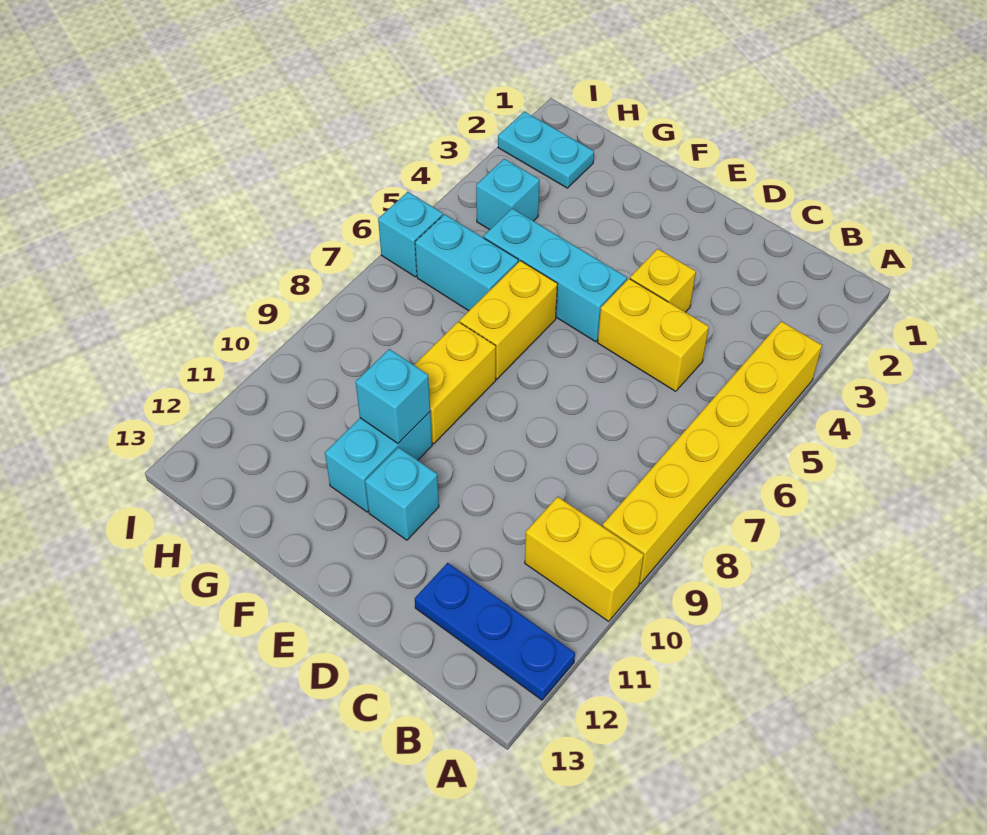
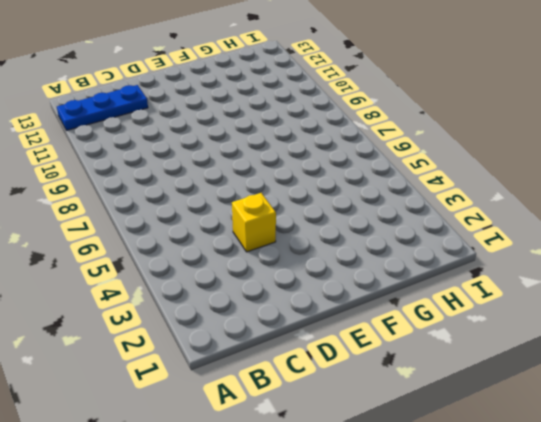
none -> yellow 1x6 brick [603,321,822,584]
none -> yellow 1x2 brick [525,497,644,621]
none -> yellow 1x2 brick [598,279,709,391]

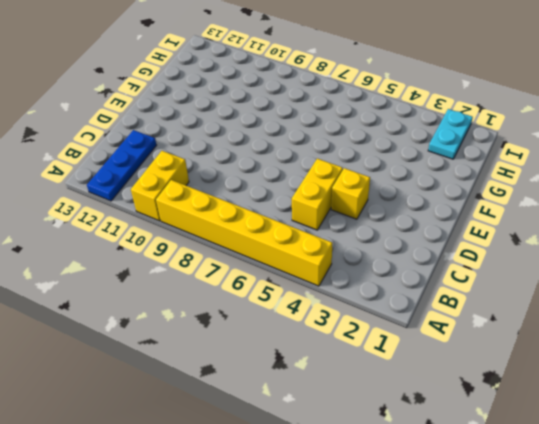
none -> cyan 1x3 brick [483,209,627,342]
none -> cyan 1x1 brick [365,447,439,540]
none -> yellow 1x2 brick [460,261,557,379]

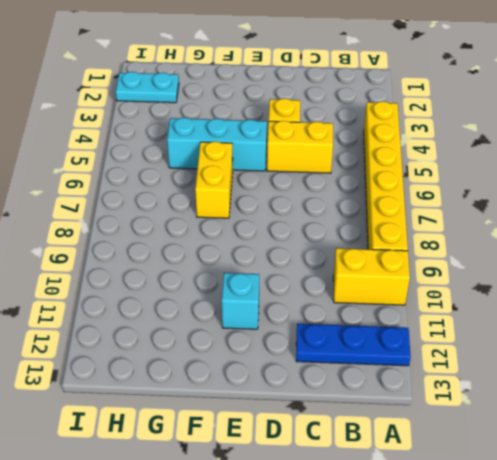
none -> yellow 1x2 brick [414,322,496,444]
none -> cyan 1x2 brick [325,412,432,512]
none -> cyan 1x2 brick [415,214,518,311]

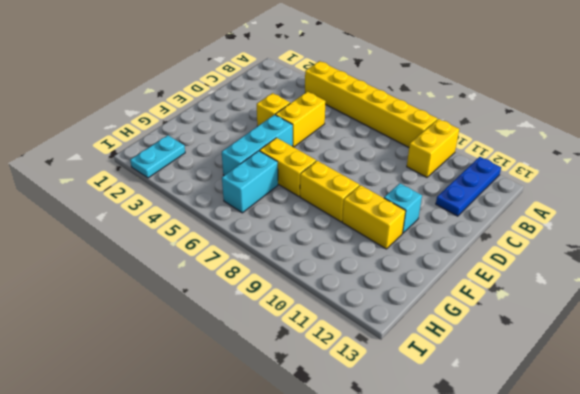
yellow 1x2 brick [342,185,406,249] -> cyan 1x2 brick [325,412,432,512]
none -> cyan 1x1 brick [476,159,540,230]
none -> cyan 1x1 brick [378,192,443,277]
none -> cyan 1x1 brick [356,349,430,443]

